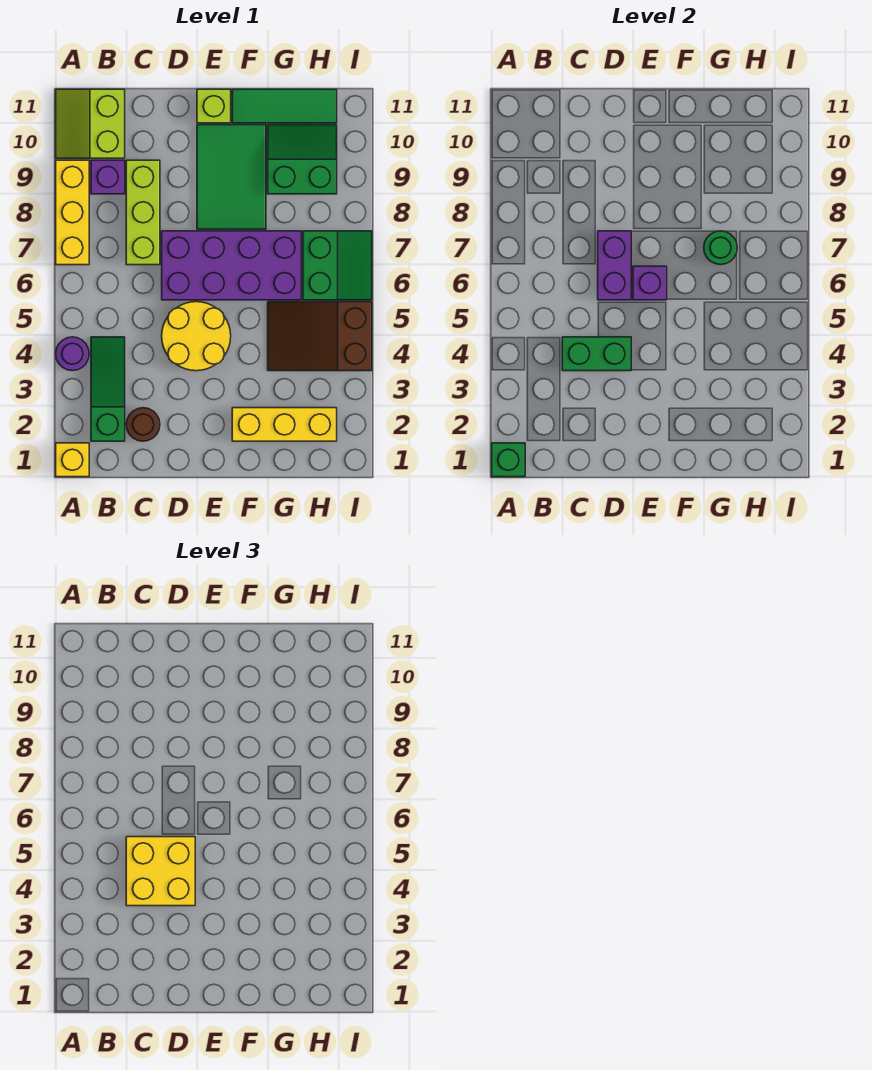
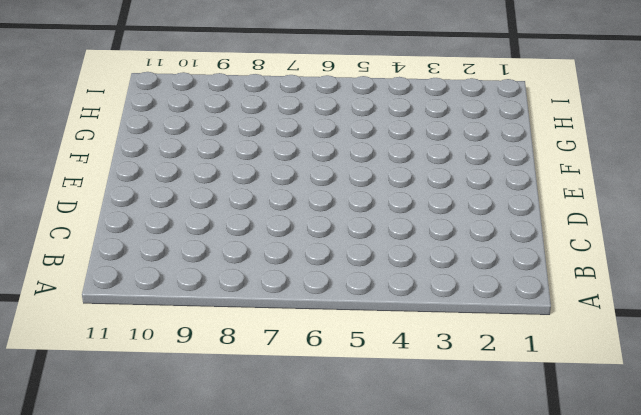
none -> yellow 1x1 brick [56,443,89,477]
none -> purple 1x1 round brick [56,337,89,371]
none -> yellow 1x3 brick [56,160,89,265]

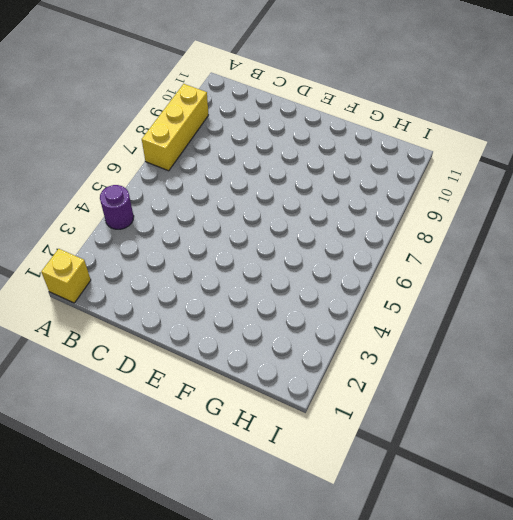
none -> lime 2x2 slope [56,89,125,158]
none -> green 1x3 slope [91,337,125,441]
none -> purple 1x1 brick [91,160,125,194]

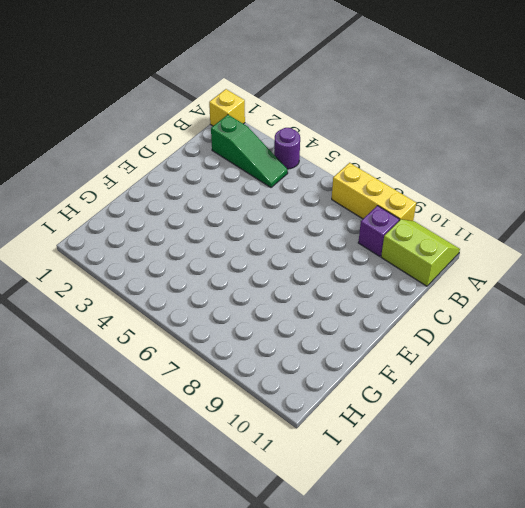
none -> brown 1x1 round brick [126,408,160,441]
none -> lime 1x3 brick [126,160,160,265]
none -> yellow 2x2 round brick [162,302,231,371]

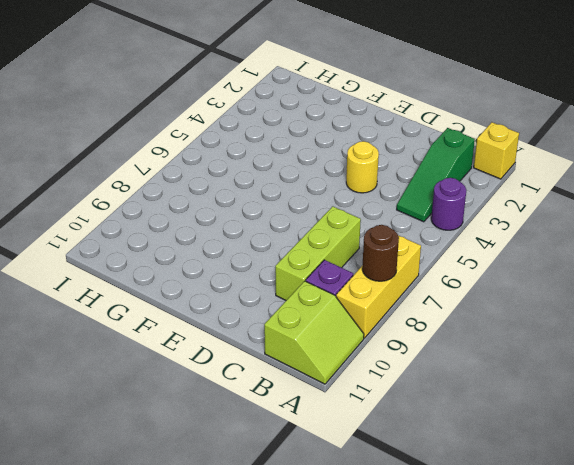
brown 1x1 round brick [362,225,399,281] -> brown 1x1 round brick moved to [126,408,160,441]
yellow 1x1 round brick [346,141,379,193] -> yellow 2x2 round brick [162,302,231,371]
none -> purple 2x4 brick [162,231,301,300]
none -> green 2x3 tile [197,125,266,229]
none -> lime 1x1 brick [197,89,231,123]

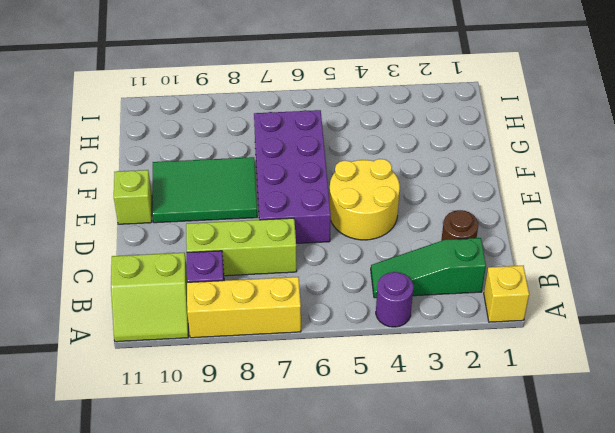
none -> yellow 1x3 brick [232,408,337,441]
none -> green 1x3 tile [232,89,337,123]
none -> brown 2x3 slope [268,302,372,371]

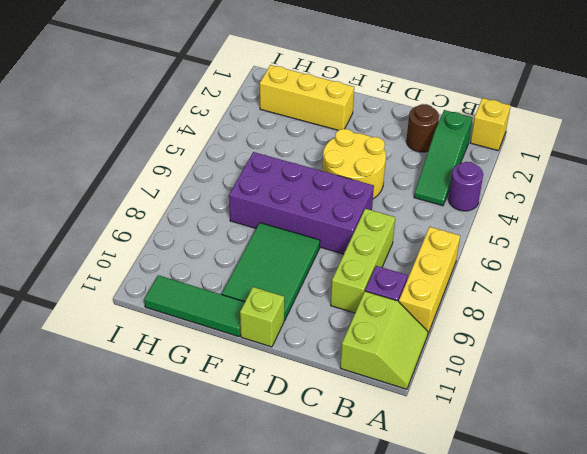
none -> brown 2x3 slope [268,302,372,371]
none -> green 2x2 slope [268,125,337,194]
none -> green 2x2 slope [303,231,372,300]

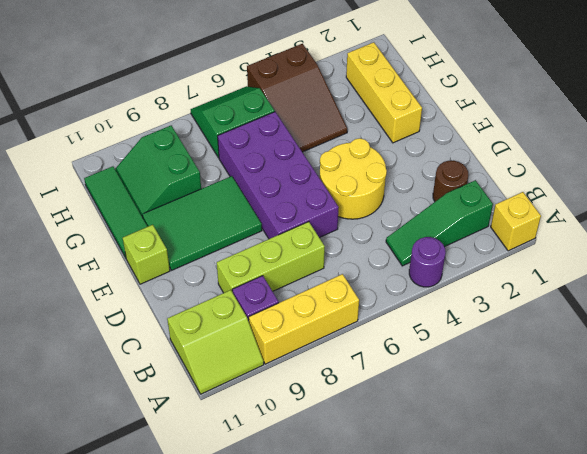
none -> green 1x1 brick [492,443,525,477]
none -> green 1x2 brick [562,337,631,371]
none -> purple 1x2 brick [598,231,631,300]

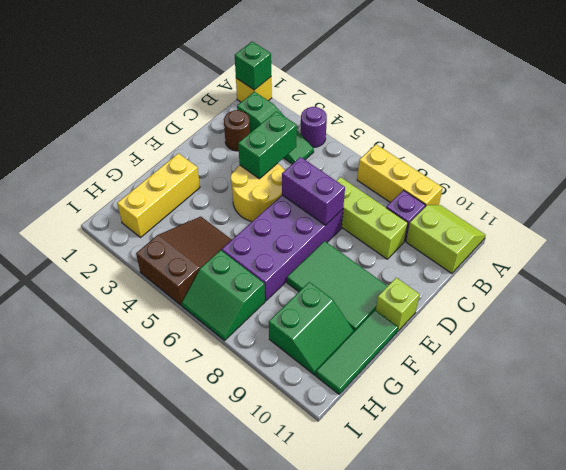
none -> purple 1x1 brick [633,266,667,300]
none -> green 1x1 round brick [704,231,737,265]
none -> yellow 2x2 brick [126,837,195,906]

